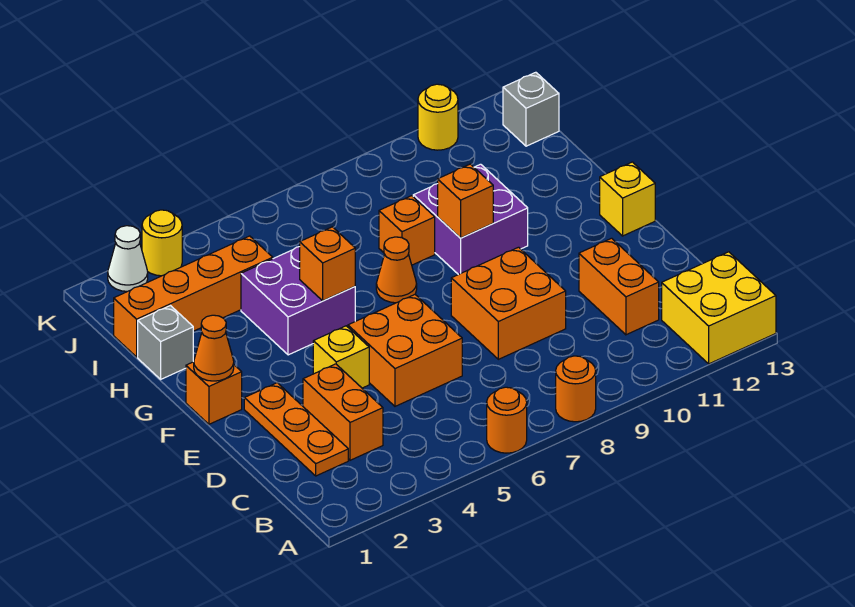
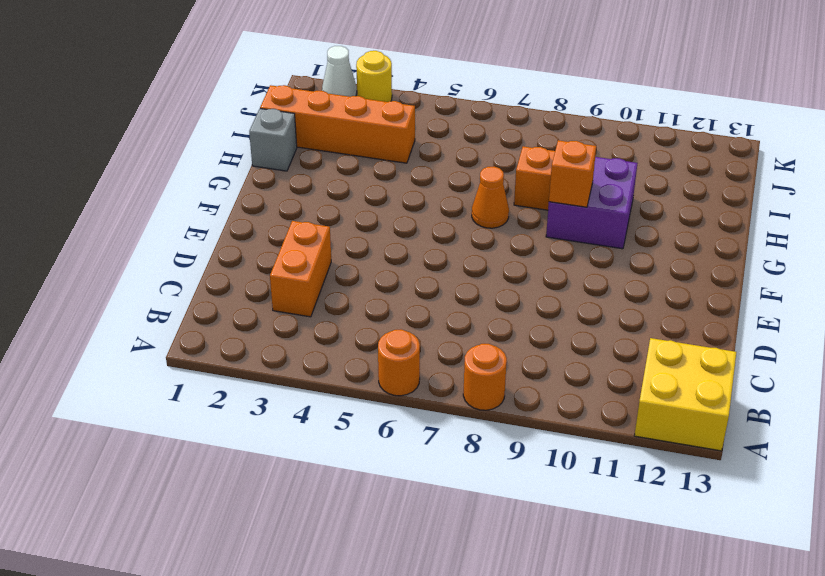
none -> orange 1x3 plate [244,383,348,476]
none -> orange 1x2 brick [579,238,659,335]
none -> orange 2x2 brick [348,295,462,406]

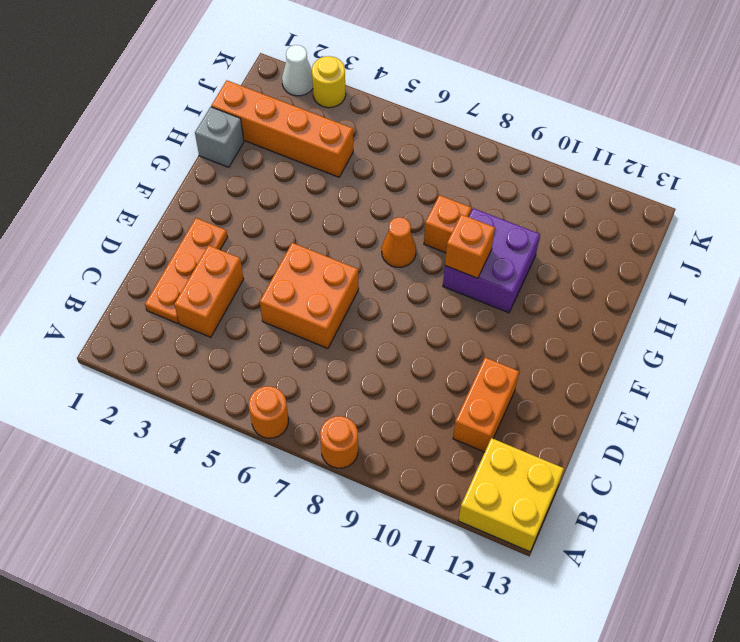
none -> orange 2x2 brick [451,247,566,359]
none -> yellow 1x1 brick [313,326,369,388]
none -> orange 1x1 brick [186,362,242,424]

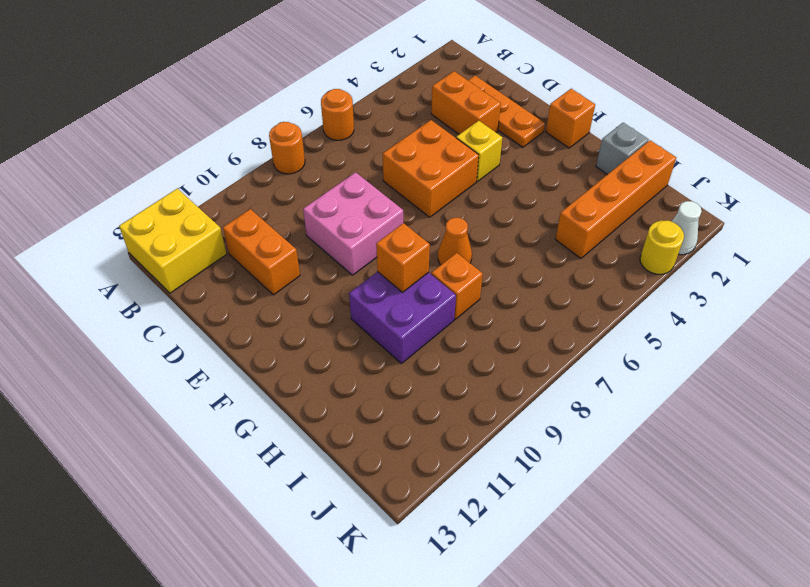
pink 2x2 brick [303,172,403,275] -> orange 2x2 brick [451,247,566,359]
none -> yellow 1x1 brick [600,162,655,236]
none -> purple 2x2 brick [241,247,355,355]
none -> grey 1x1 brick [503,72,559,146]

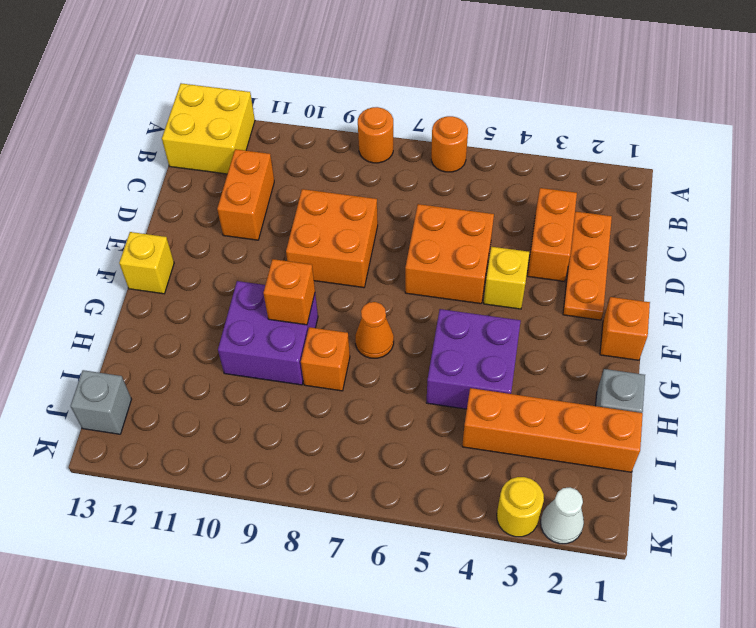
none -> yellow 1x1 round brick [418,84,458,150]
none -> orange 1x1 cone [194,315,234,381]
none -> orange 1x1 brick [300,227,355,301]

